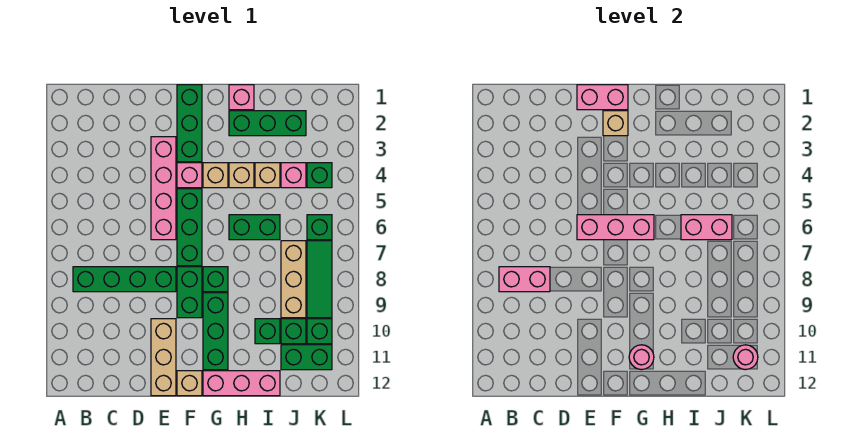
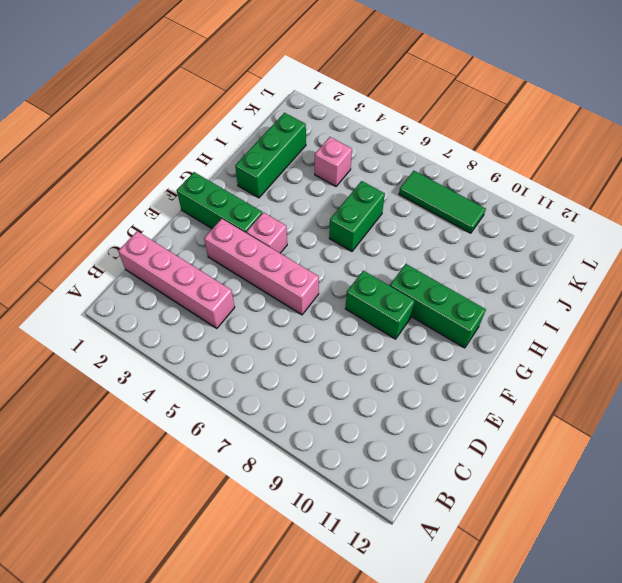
pink 1x4 brick [118,231,235,328] -> none
none -> green 1x4 brick [73,267,176,292]
none -> tan 1x3 brick [151,319,176,396]
none -> green 1x3 brick [177,189,202,266]
none -> tan 1x1 brick [177,371,202,396]

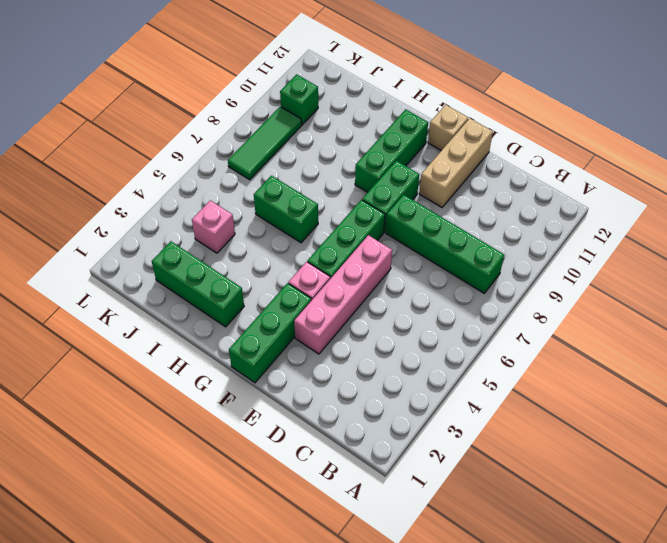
none -> tan 1x1 brick [203,163,228,188]
none -> green 1x1 brick [203,267,228,292]
none -> pink 1x3 brick [203,371,280,396]
none -> pink 1x1 brick [229,85,254,110]

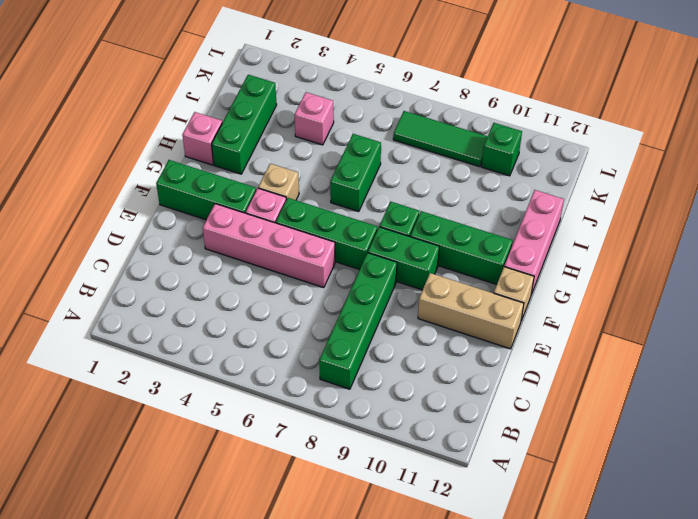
none -> tan 1x1 brick [229,163,254,188]
none -> tan 1x1 brick [255,163,280,188]
none -> green 1x1 brick [255,319,280,344]
none -> tan 1x3 brick [281,241,306,318]

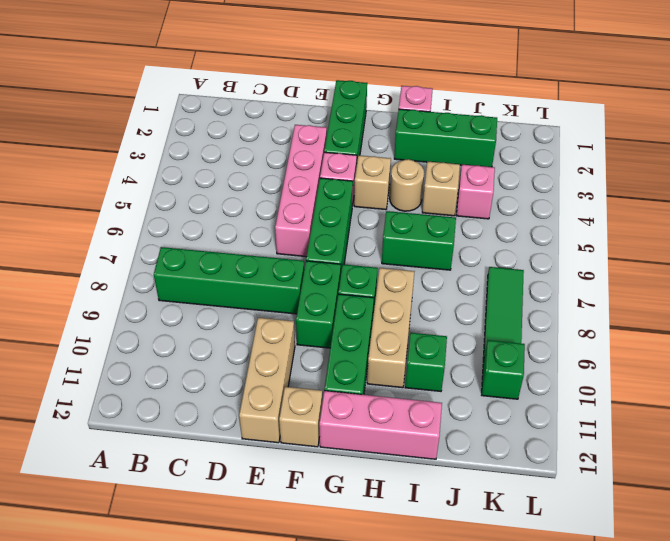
tan 1x1 round brick [390,159,424,211] -> tan 1x1 brick [229,163,254,188]
tan 1x3 brick [367,268,415,388] -> tan 1x3 brick moved to [281,241,306,318]
none -> green 1x1 brick [281,319,306,344]
none -> green 1x2 brick [281,345,332,370]
none -> green 1x1 brick [307,163,332,188]
none -> green 1x1 brick [307,215,332,240]

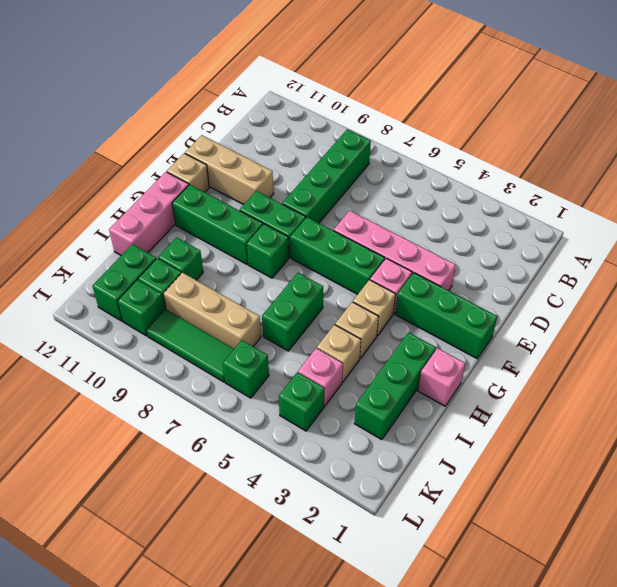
none -> pink 1x2 brick [499,267,550,292]
none -> pink 1x2 brick [577,85,628,110]
none -> pink 1x3 brick [577,215,654,240]
none -> tan 1x1 brick [603,111,628,136]

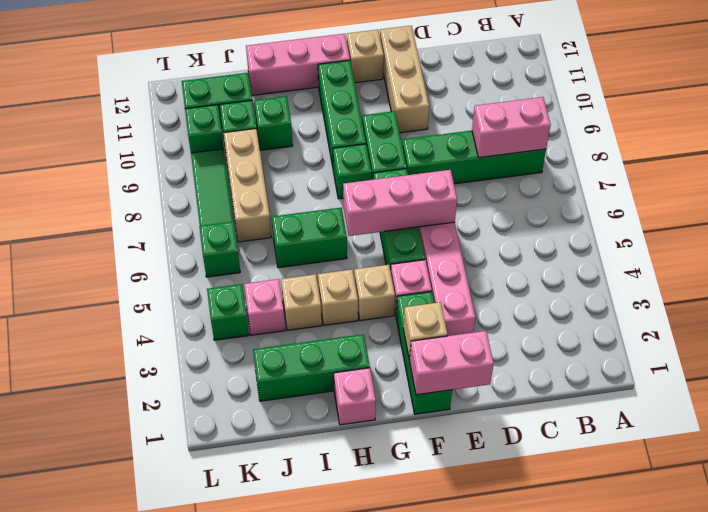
none -> pink 1x1 round brick [629,345,654,370]
none -> pink 1x2 brick [681,215,732,240]
none -> pink 1x1 round brick [733,345,758,370]

